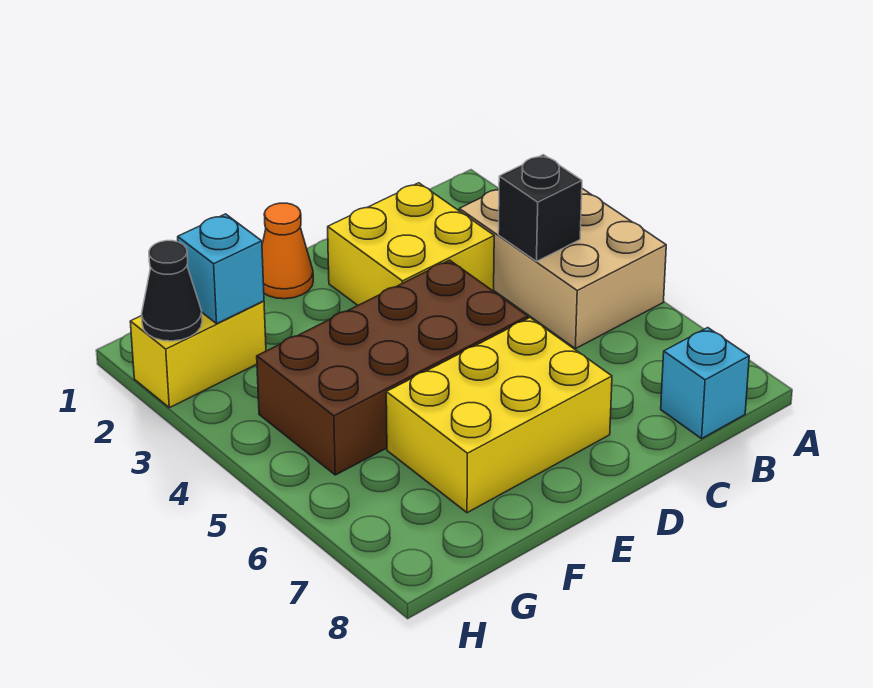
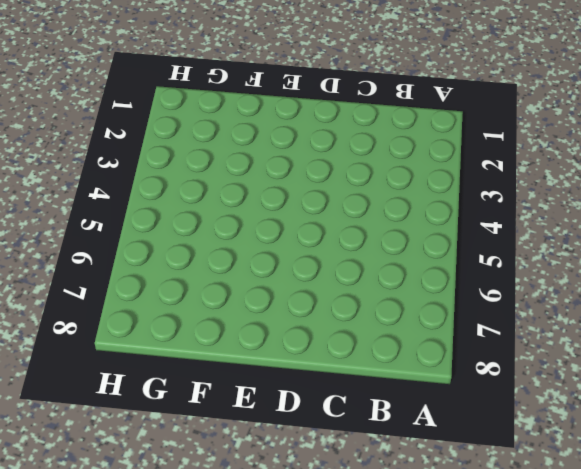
none -> tan 2x3 brick [459,189,666,349]
none -> cyan 1x1 brick [661,328,749,439]

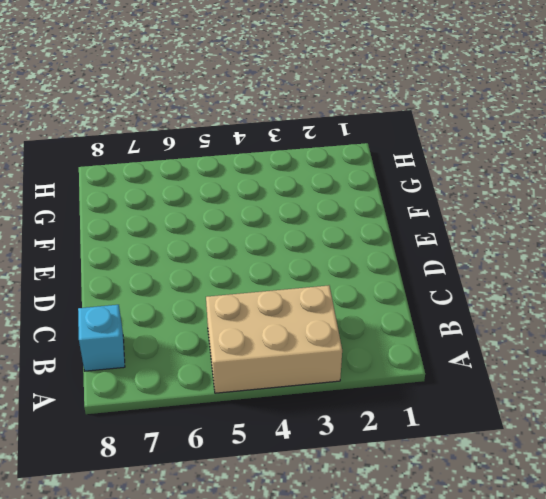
none -> yellow 2x2 brick [328,183,494,305]
none -> brown 2x4 brick [257,260,528,475]

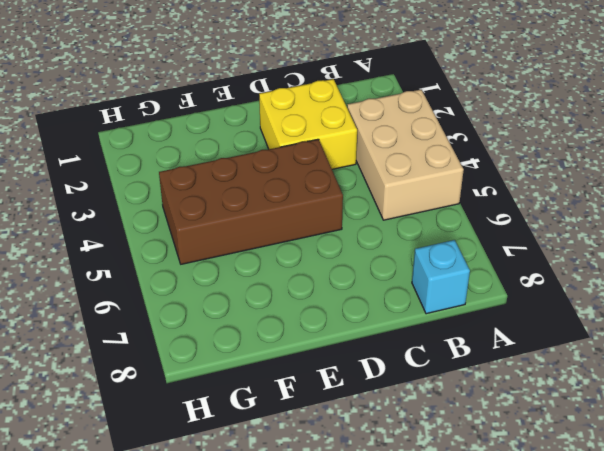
none -> yellow 2x3 brick [386,318,612,513]
none -> orange 1x1 cone [262,203,313,299]

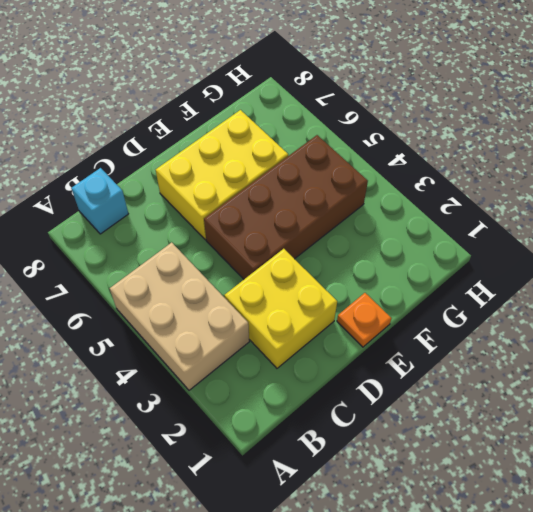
orange 1x1 plate [337,293,391,347] -> orange 1x1 cone [262,203,313,299]
none -> yellow 1x2 brick [130,301,266,408]
none -> black 1x1 brick [498,155,582,261]

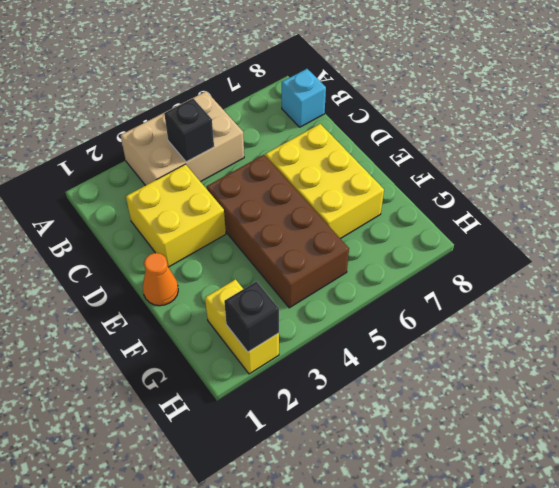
black 1x1 brick [224,282,279,352] -> black 1x1 cone [142,241,202,341]
none -> cyan 1x1 brick [178,214,264,324]

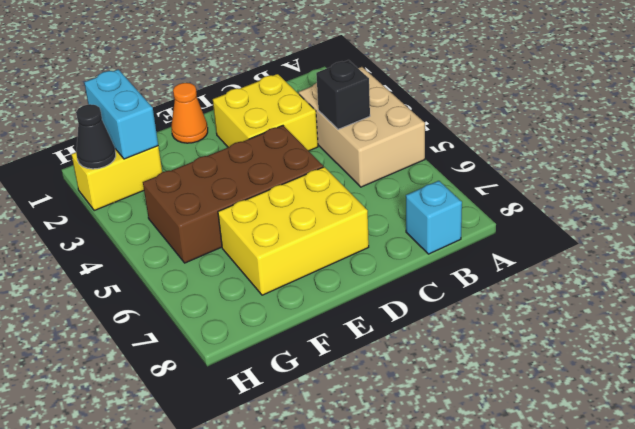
cyan 1x2 brick [84,69,158,159] -> cyan 1x1 brick [178,214,264,324]

